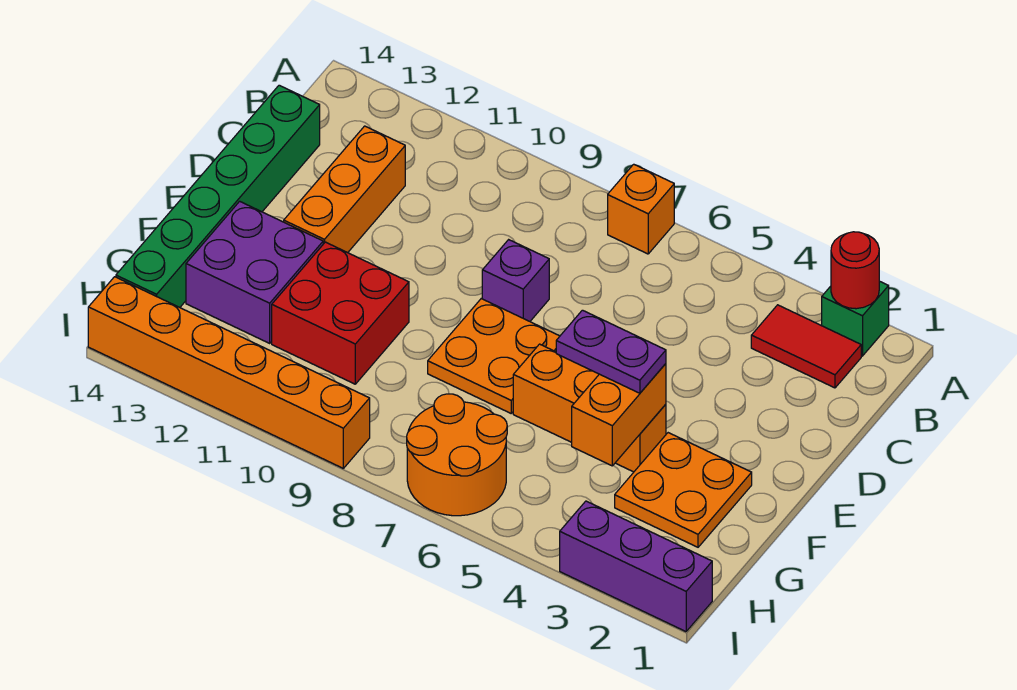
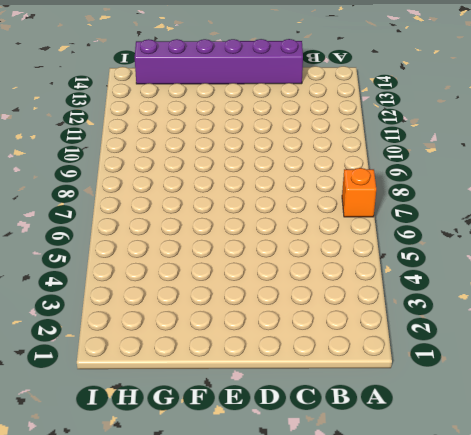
purple 1x6 brick [135,39,303,84] -> green 1x6 brick [116,85,320,307]
none -> green 1x1 brick [822,281,889,356]
none -> red 1x2 tile [751,305,861,388]
none -> orange 1x3 brick [284,126,405,253]

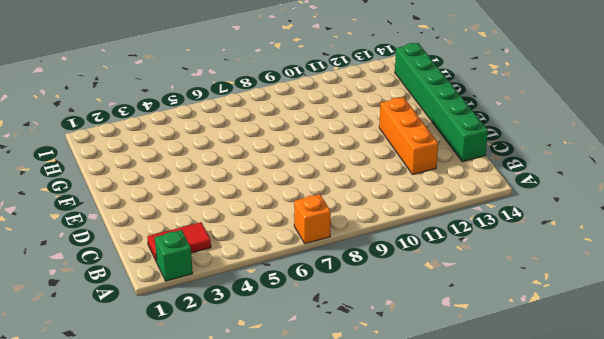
none -> purple 1x1 brick [482,240,549,321]
none -> orange 2x2 plate [428,299,560,413]
none -> orange 2x2 plate [615,433,752,547]

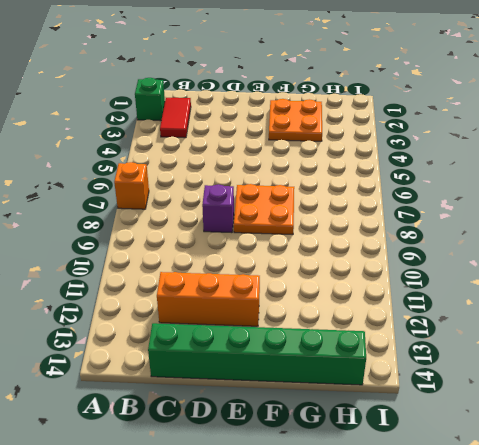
none -> orange 1x3 brick [513,344,666,472]
none -> red 2x2 brick [272,242,409,384]
none -> purple 2x2 brick [186,201,323,343]

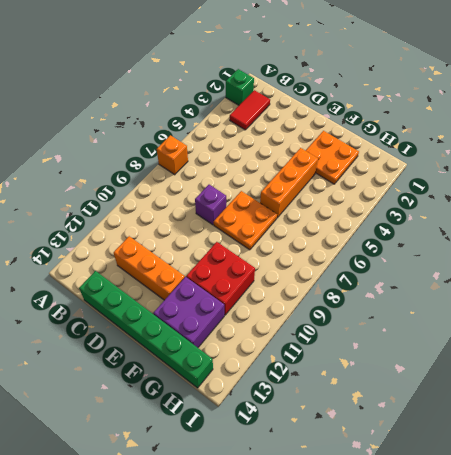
none -> orange 2x2 round brick [407,394,507,516]
none -> purple 1x3 brick [560,501,712,632]
none -> orange 1x6 brick [88,277,370,468]

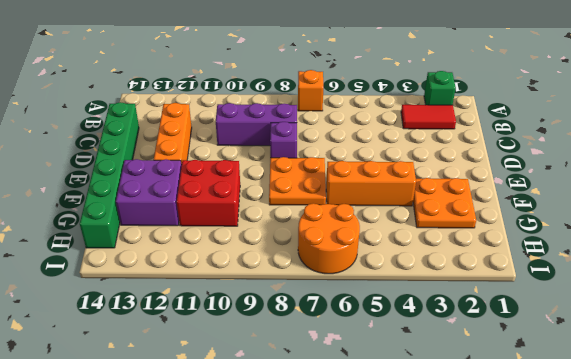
purple 1x3 brick [216,103,297,146] -> purple 1x3 brick moved to [560,501,712,632]
none -> orange 1x6 brick [88,277,370,468]
none -> red 1x1 round brick [831,232,879,309]
none -> orange 1x2 brick [572,364,666,466]

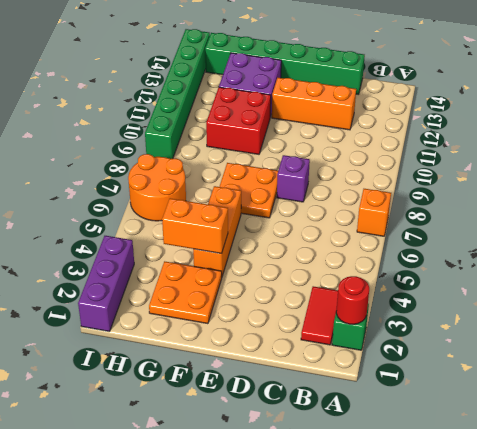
green 1x6 brick [145,29,210,159] -> orange 1x6 brick [88,277,370,468]
none -> purple 1x2 plate [556,310,666,393]

